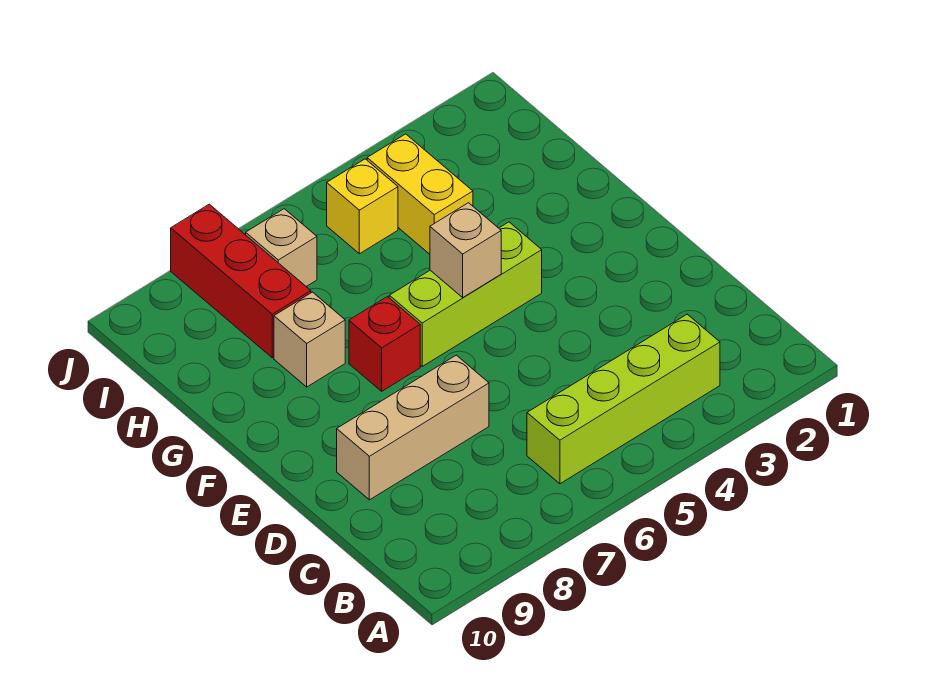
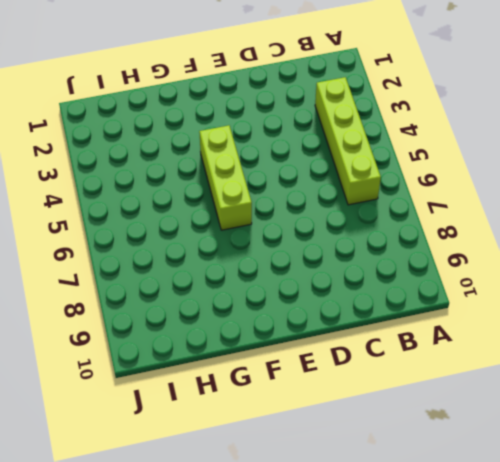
none -> tan 1x3 brick [337,355,489,500]
none -> red 1x1 brick [349,297,420,391]

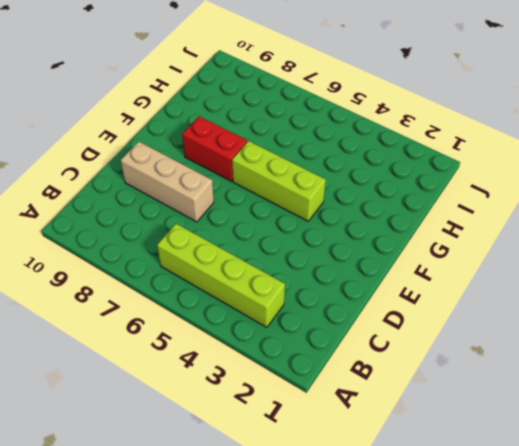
red 1x2 brick [182,116,247,181] -> red 1x1 brick [349,297,420,391]
none -> tan 1x1 brick [274,292,345,387]
none -> yellow 1x2 brick [367,134,473,254]

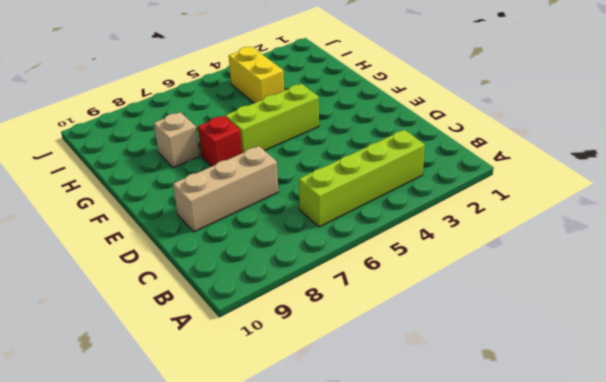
none -> red 1x3 brick [171,204,311,358]
none -> yellow 1x1 brick [327,159,398,254]

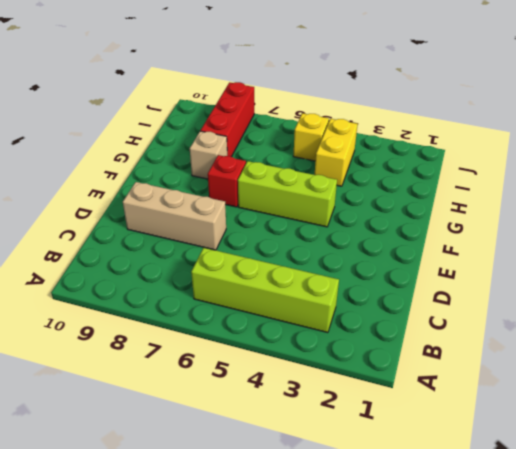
none -> tan 1x1 brick [246,209,317,286]
none -> tan 1x1 brick [430,203,501,297]

